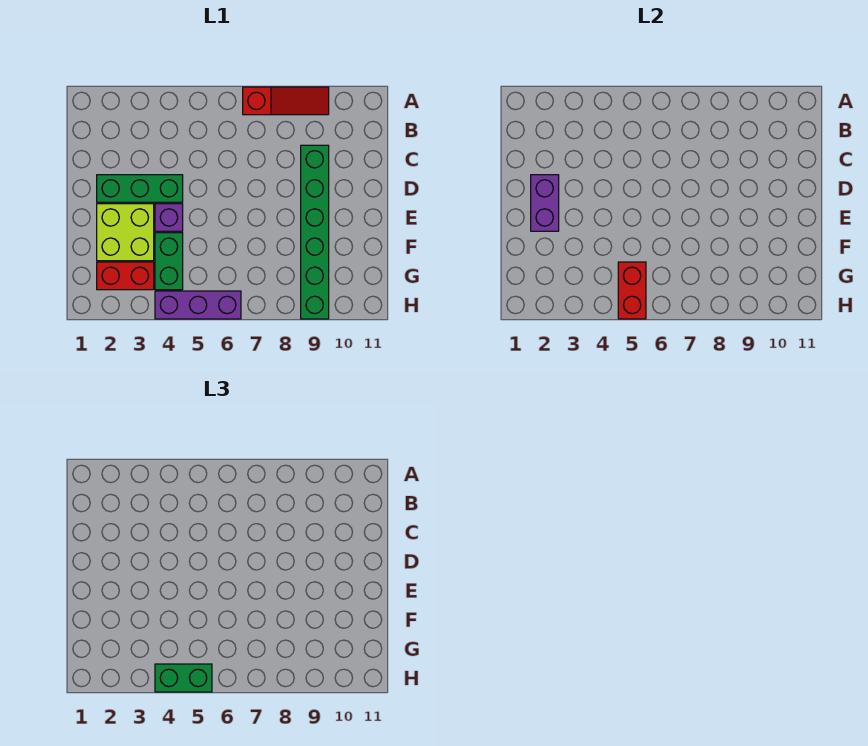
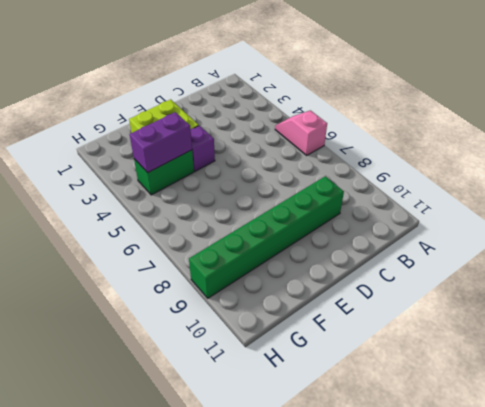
pink 1x2 slope [275,110,327,155] -> none
purple 1x2 brick [130,112,192,173] -> purple 1x2 brick moved to [531,175,559,231]
none -> red 1x3 slope [243,87,329,115]
none -> green 1x3 brick [97,175,183,202]

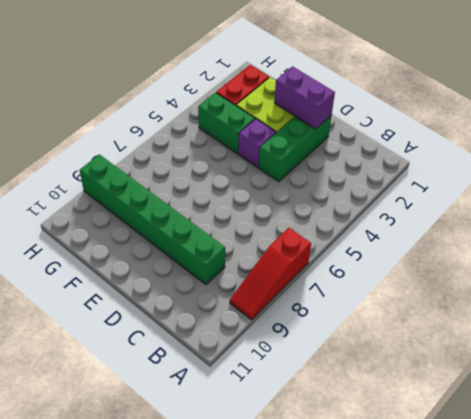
none -> purple 1x3 brick [155,291,241,319]
none -> red 1x2 brick [618,262,646,319]

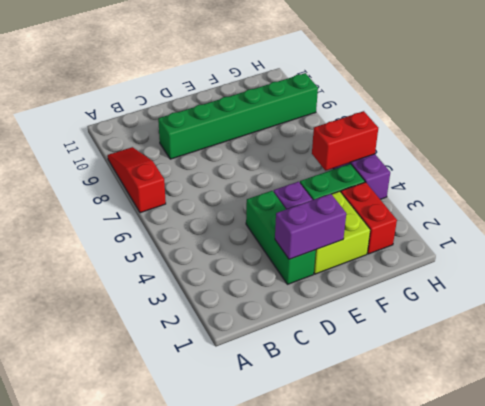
none -> green 1x2 brick [155,664,212,692]

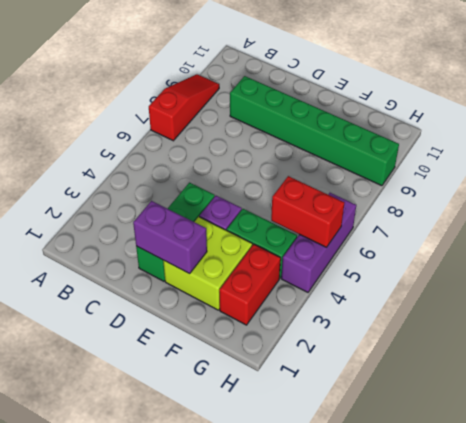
none -> green 1x2 brick [155,664,212,692]

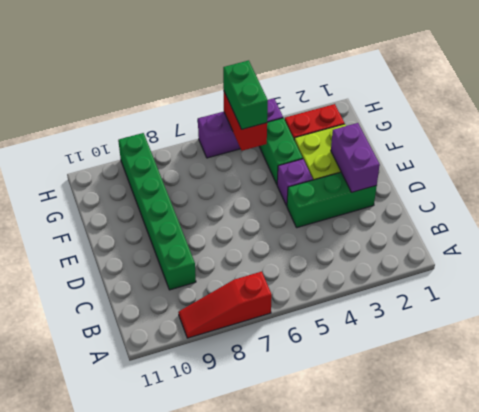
green 1x2 brick [223,60,268,129] -> green 1x2 brick turned to [155,664,212,692]

